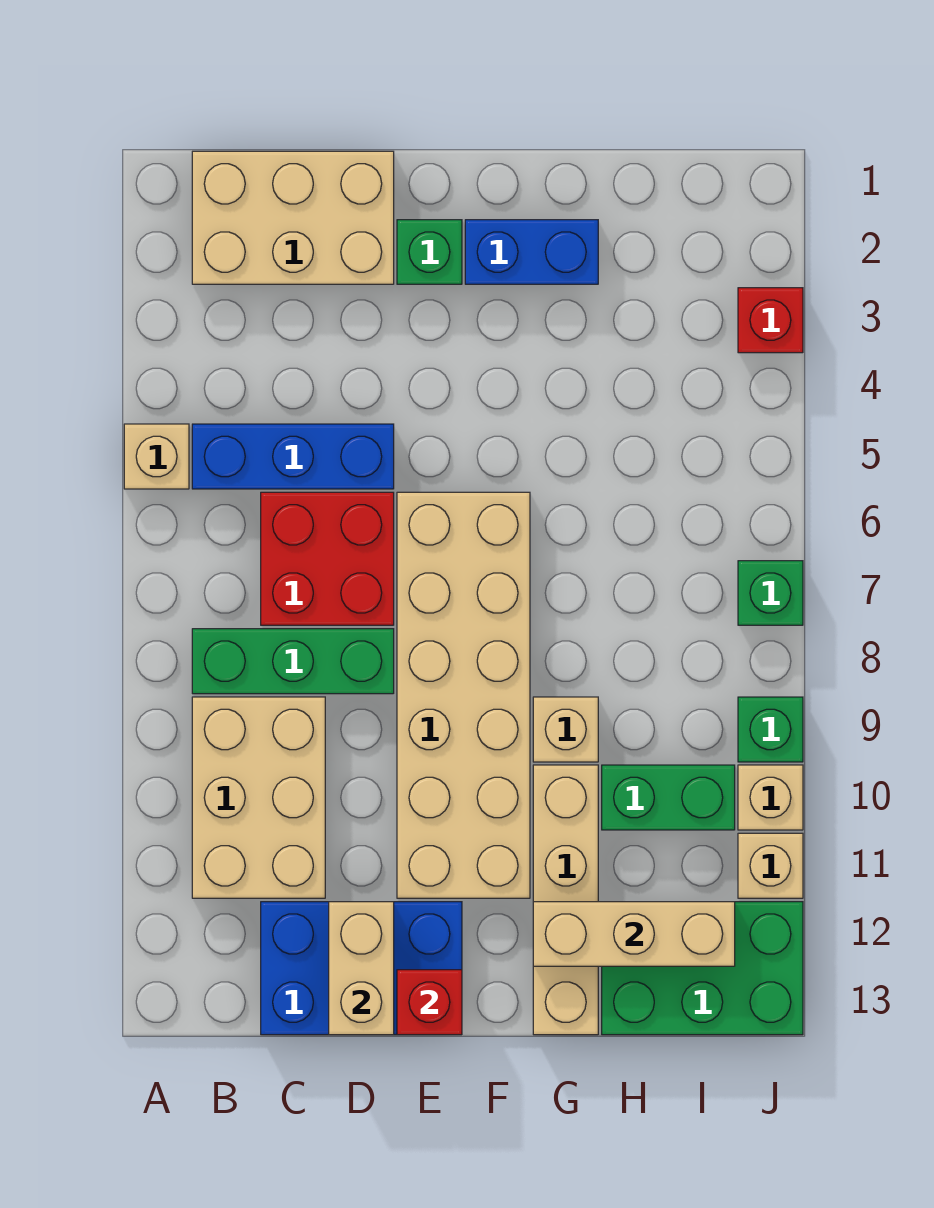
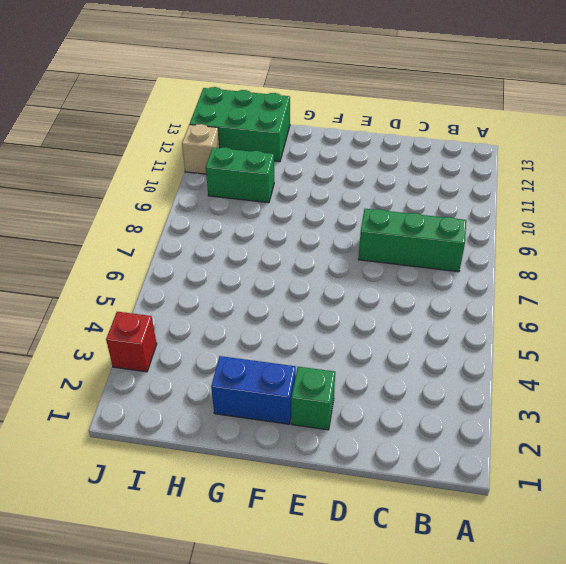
none -> tan 1x1 brick [124,424,189,489]
none -> tan 2x3 brick [192,151,394,284]
none -> blue 1x3 brick [192,424,394,489]

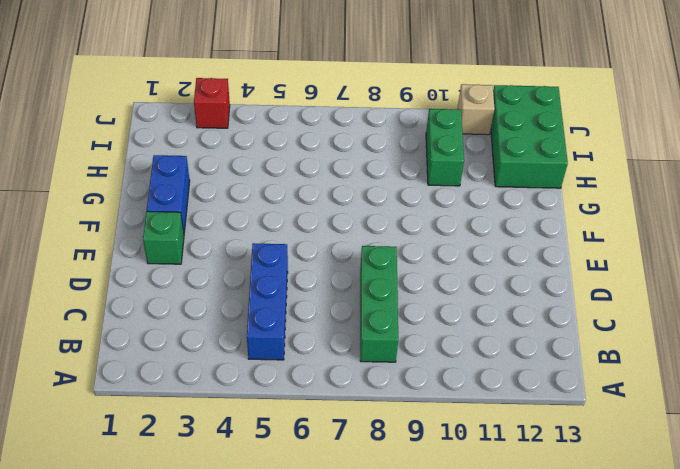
none -> tan 1x1 brick [124,424,189,489]
none -> tan 2x3 brick [192,151,394,284]
none -> tan 2x3 brick [192,697,325,898]

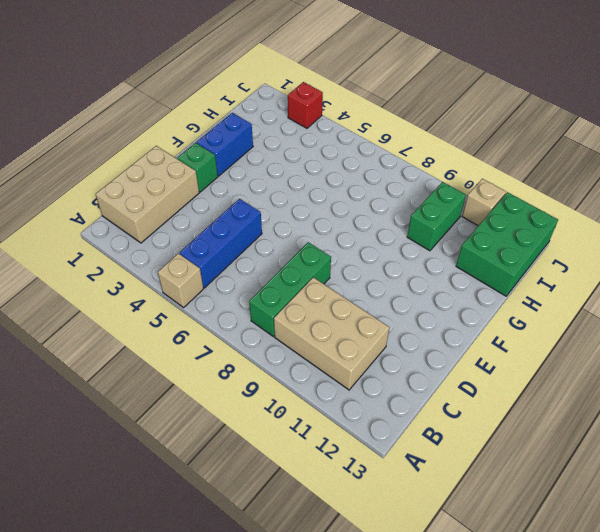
none -> red 2x2 brick [261,492,394,625]
none -> blue 2x3 brick [261,902,462,1035]
none -> tan 2x6 brick [397,492,530,898]

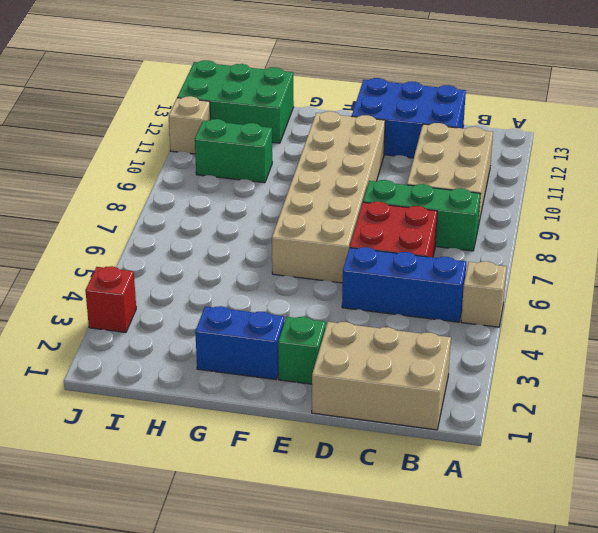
none -> tan 1x1 brick [533,697,598,762]
none -> tan 1x4 brick [533,765,598,1035]
none -> green 1x1 brick [738,561,803,625]

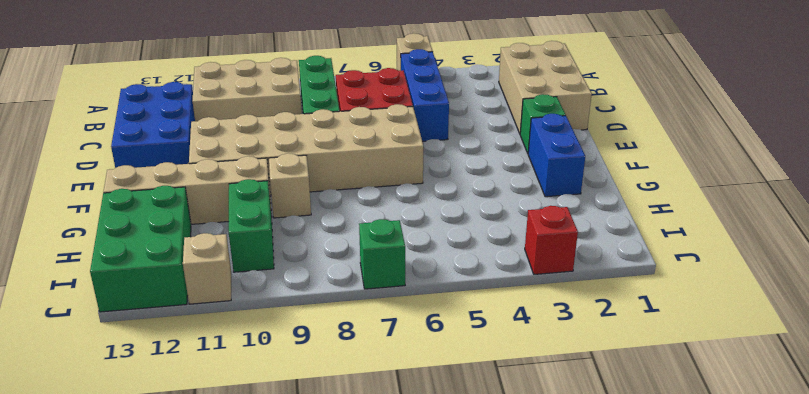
none -> green 1x1 brick [738,697,803,762]
none -> tan 1x1 brick [738,765,803,830]
none -> tan 1x2 brick [329,902,394,1035]

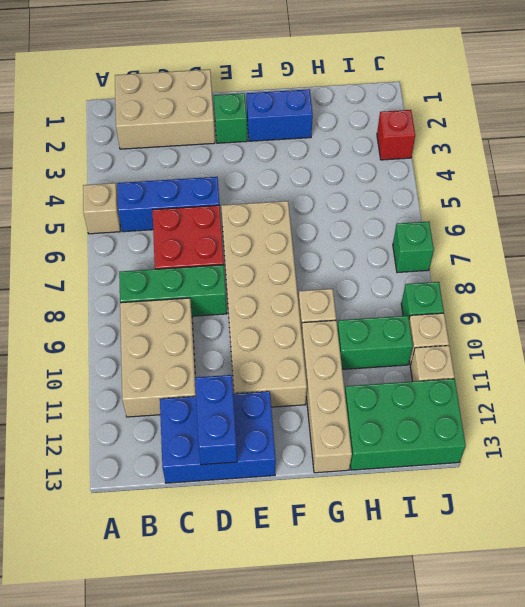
blue 1x2 brick [195,375,237,465] -> tan 1x2 brick [329,902,394,1035]
none -> red 1x1 brick [397,970,462,1035]
none -> tan 1x3 brick [533,902,735,966]

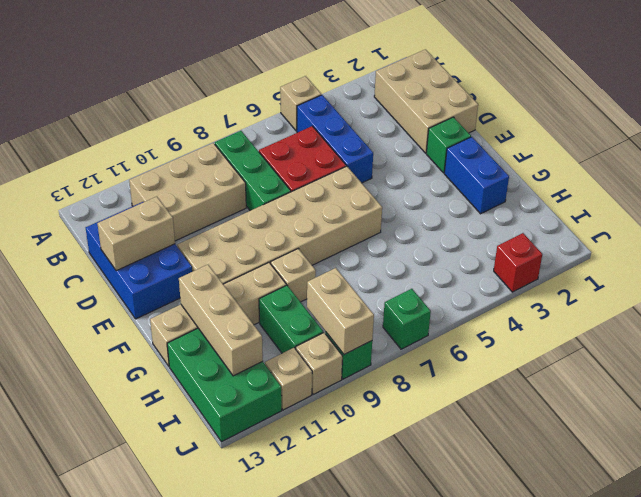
tan 1x2 brick [307,268,374,354] -> none
none -> red 1x1 brick [397,970,462,1035]

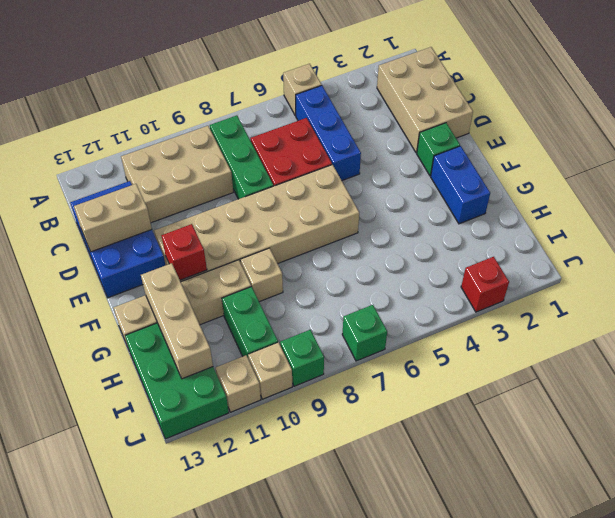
red 1x1 brick [161,224,207,280] -> red 1x1 brick moved to [397,970,462,1035]

